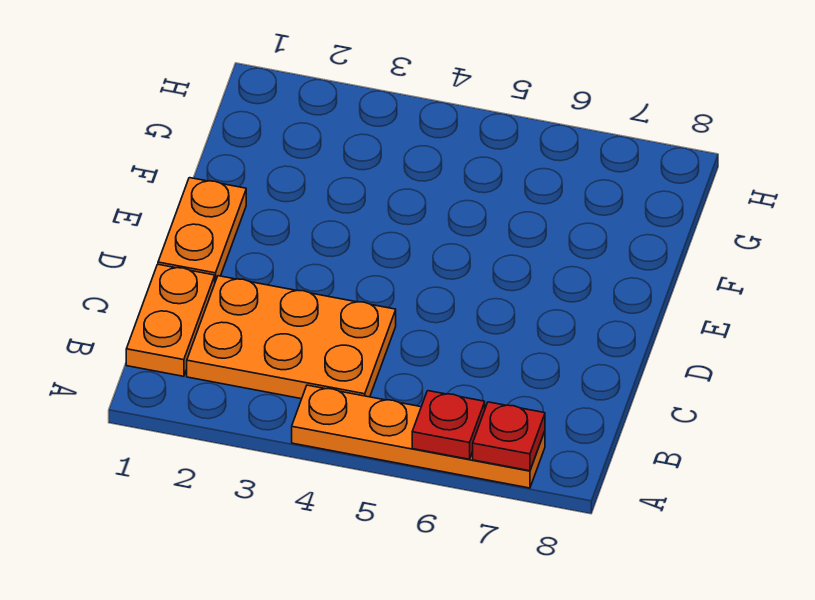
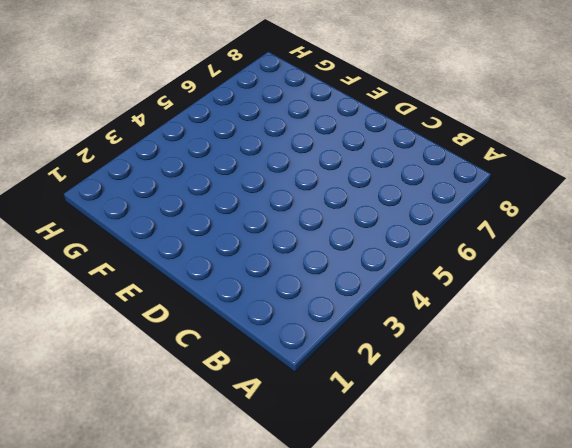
none -> orange 1x4 plate [292,385,545,488]
none -> orange 1x2 plate [126,264,215,376]

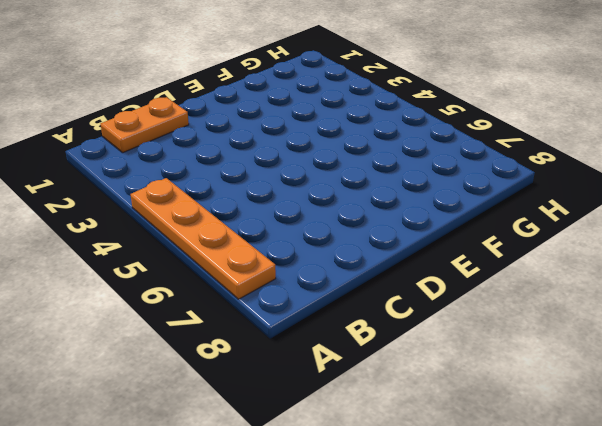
none -> orange 2x3 plate [187,276,396,399]
none -> orange 1x2 plate [158,178,246,282]

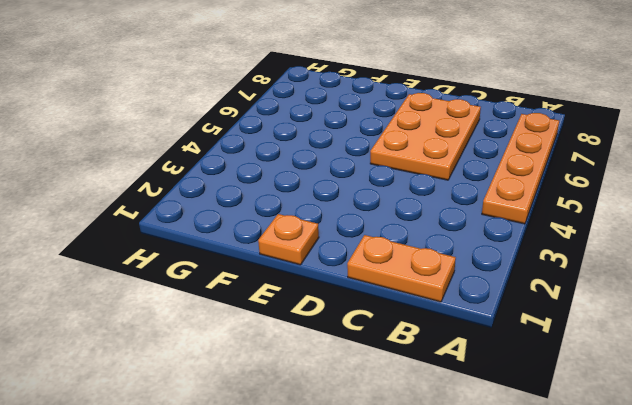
orange 2x3 plate [370,93,481,180] -> orange 2x3 plate moved to [187,276,396,399]
orange 1x1 plate [258,214,319,265] -> orange 1x2 plate [158,178,246,282]
none -> red 1x1 plate [412,391,485,459]
none -> red 1x1 plate [473,402,545,471]

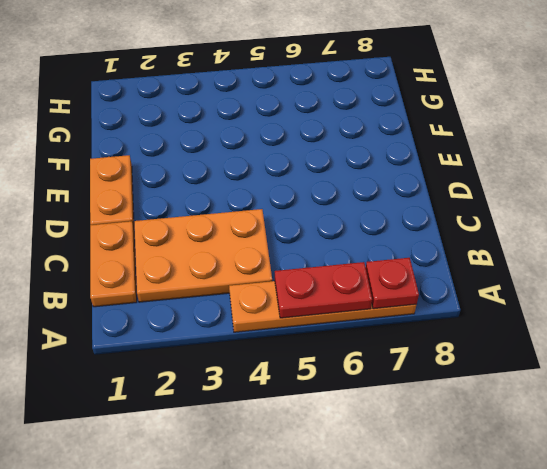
red 1x2 plate [275,262,372,318] -> red 1x1 plate [412,391,485,459]

